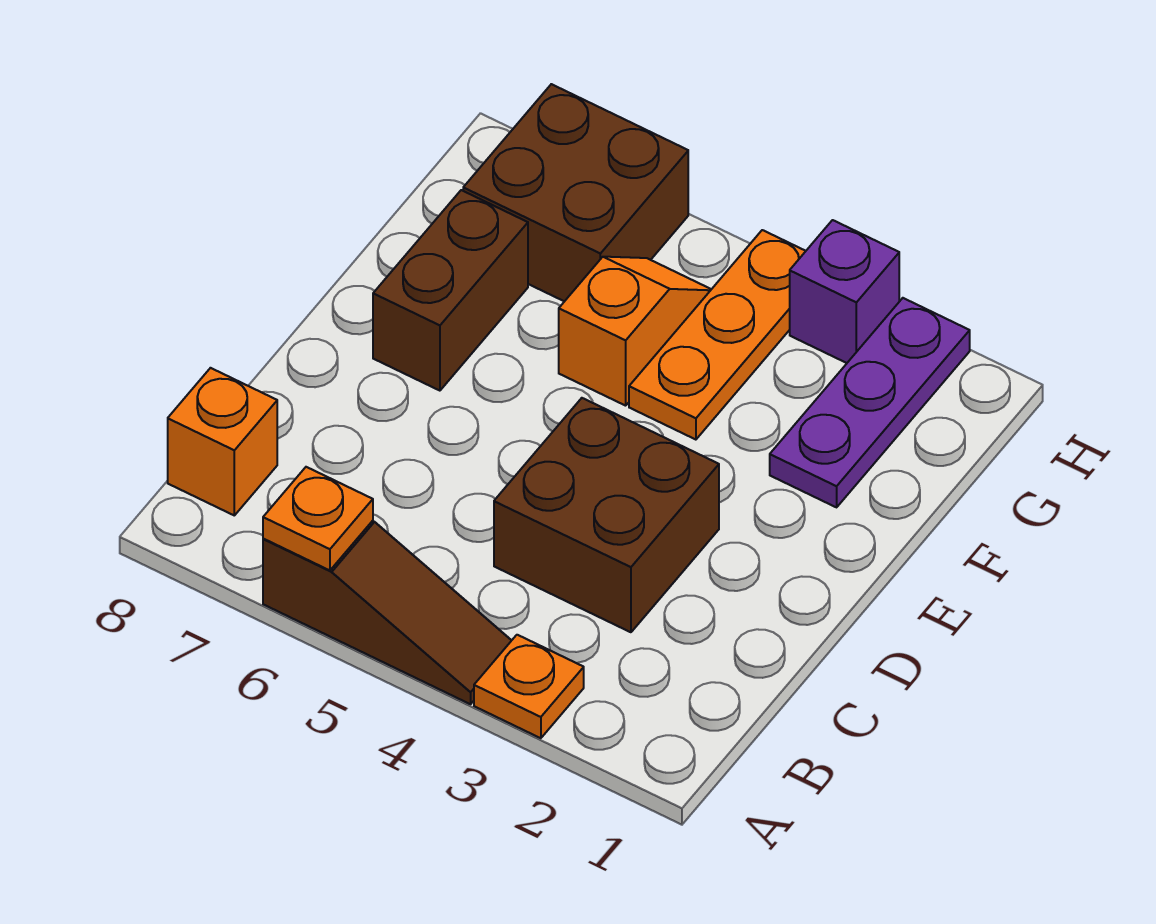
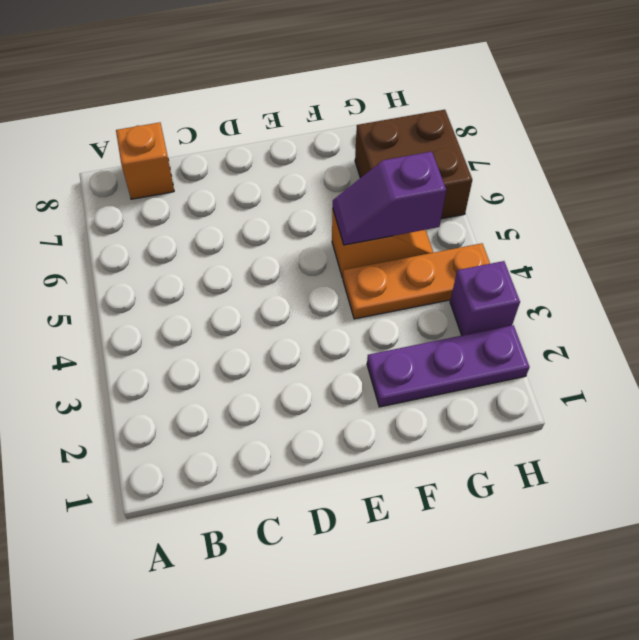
purple 1x2 slope [333,152,446,245] -> none
none -> orange 1x1 plate [474,635,584,738]
none -> brown 1x3 slope [263,521,512,704]

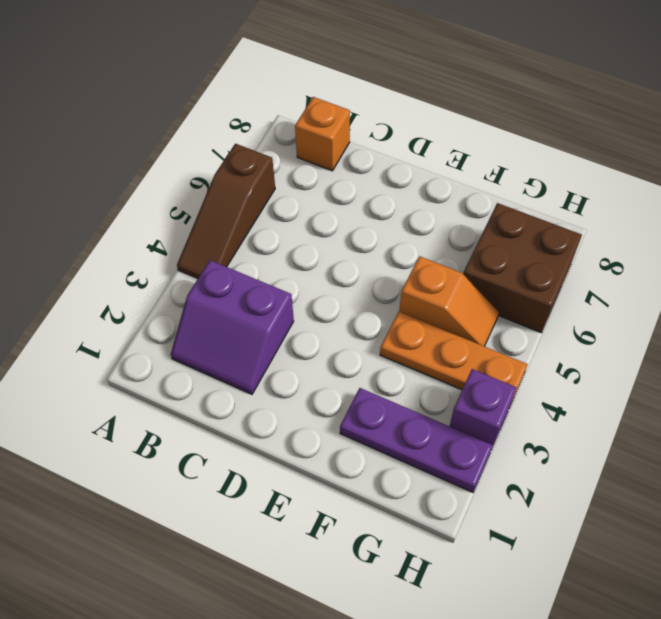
purple 2x2 slope [171,260,294,394] -> brown 2x2 brick [494,398,719,632]
none -> orange 1x1 plate [474,635,584,738]
none -> brown 1x2 brick [373,190,528,391]

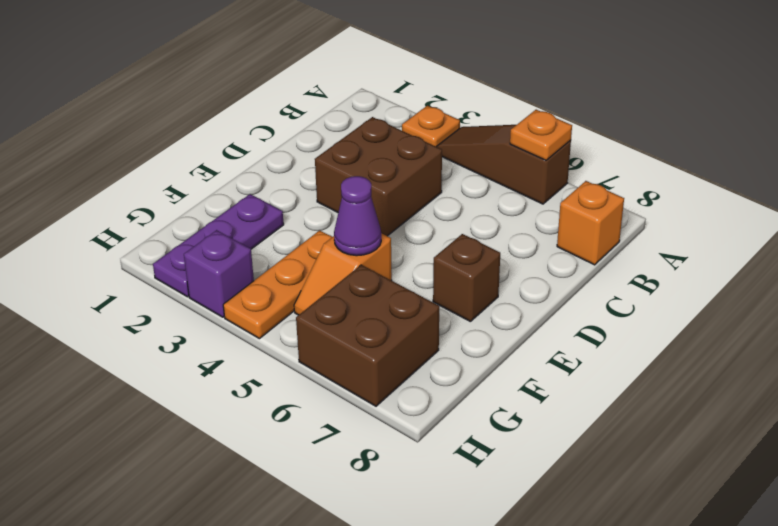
brown 1x1 brick [433,234,500,322] -> brown 1x2 brick [373,190,528,391]
purple 1x1 cone [334,176,381,256] -> none

